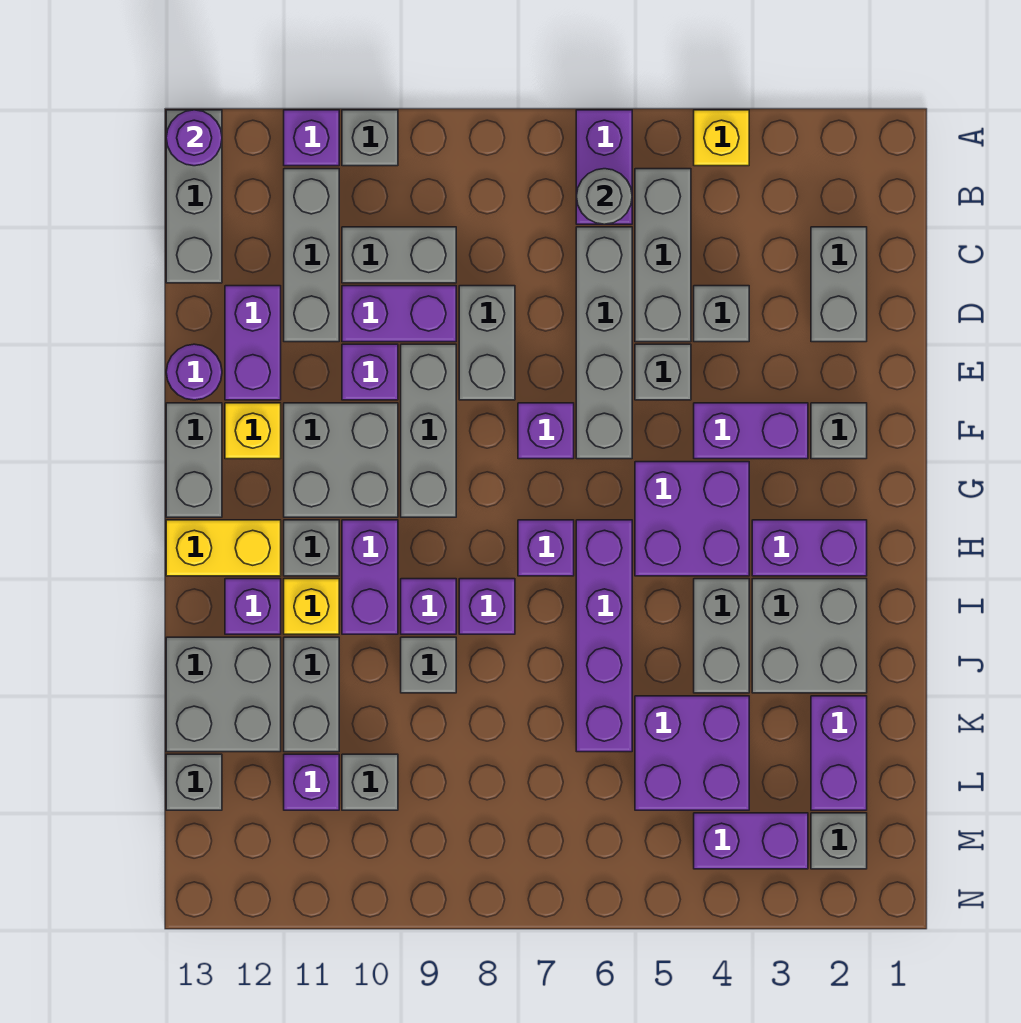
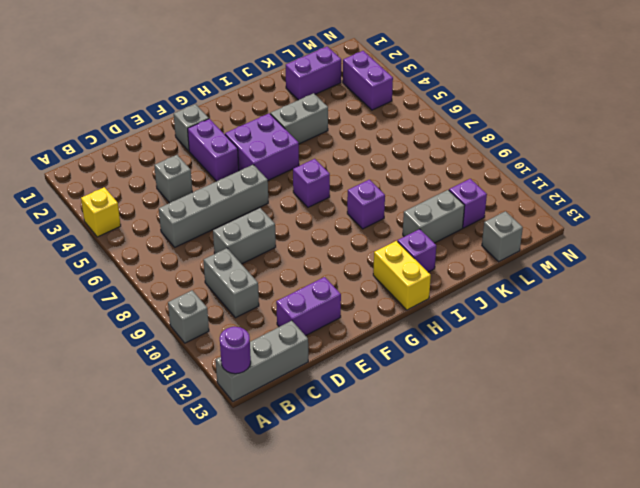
none -> purple 1x2 brick [576,110,632,224]
none -> purple 1x1 brick [284,110,339,166]
none -> grey 1x3 brick [635,169,691,342]
none -> grey 1x3 brick [284,169,339,342]

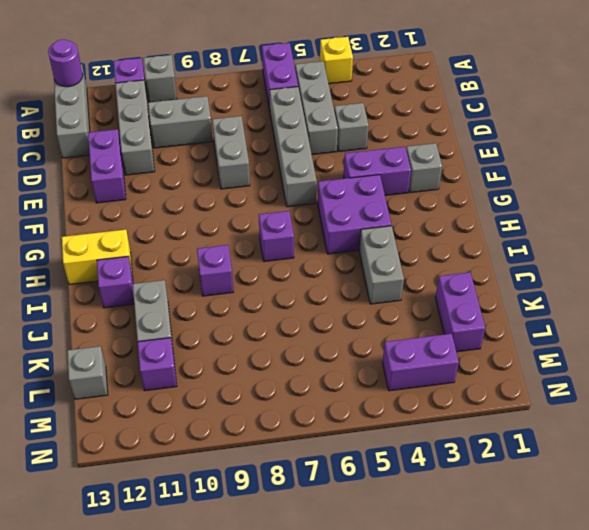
none -> grey 1x2 brick [811,227,867,342]
none -> purple 1x2 brick [342,286,456,342]
none -> grey 1x1 brick [635,344,691,400]
none -> grey 1x3 brick [401,344,456,517]

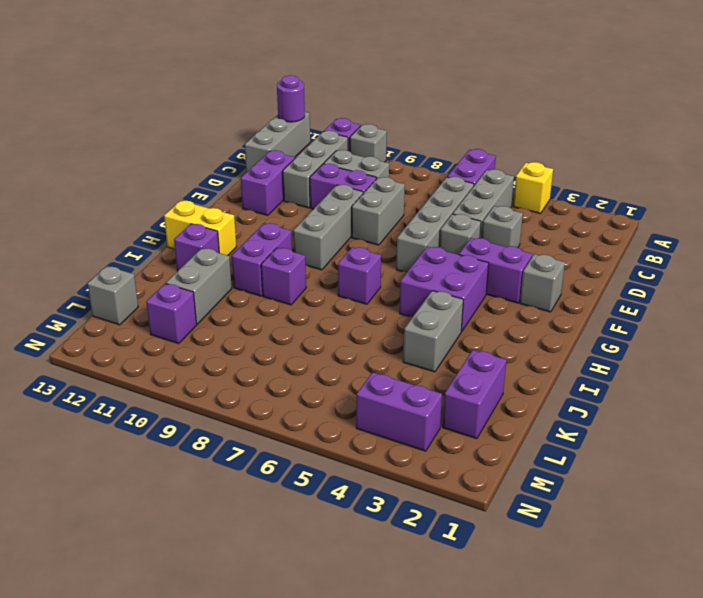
none -> grey 1x2 brick [811,227,867,342]
none -> purple 1x1 brick [342,344,398,400]
none -> purple 1x1 round brick [166,344,222,400]
none -> purple 1x1 brick [518,403,574,459]

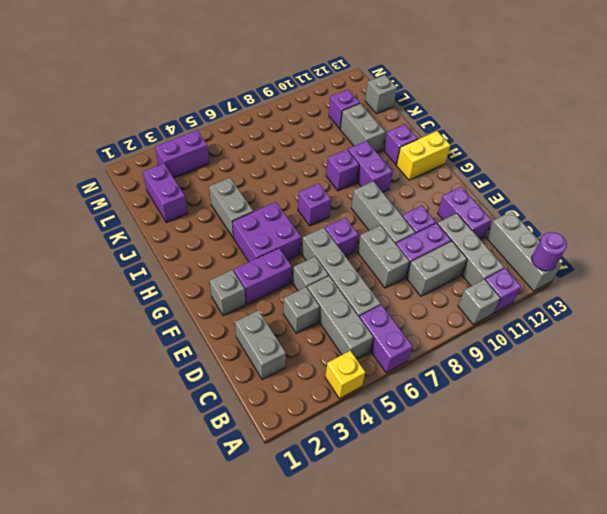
none -> purple 1x1 round brick [166,344,222,400]
none -> grey 2x2 brick [284,403,398,517]
none -> yellow 1x1 brick [225,403,281,459]
none -> grey 1x2 brick [166,403,222,517]

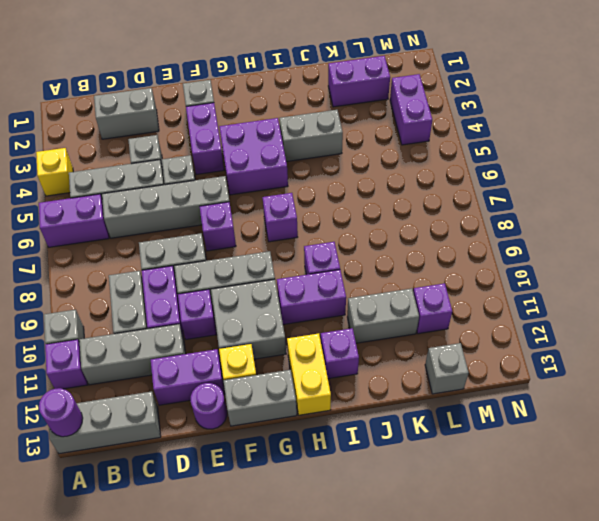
none -> purple 1x2 brick [752,520,867,576]
none -> purple 1x4 brick [576,520,632,752]
none -> grey 1x1 brick [284,520,339,576]
none -> grey 2x2 brick [752,579,867,693]

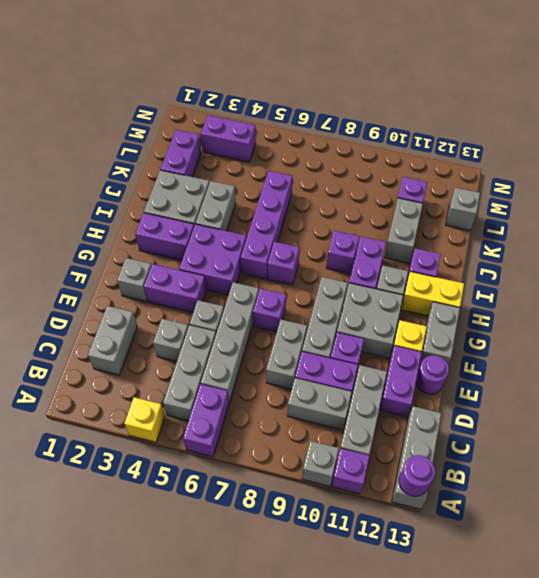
none -> purple 1x1 brick [459,579,515,634]
none -> yellow 1x1 brick [284,579,339,634]
none -> grey 1x1 brick [401,637,456,693]
none -> grey 2x2 brick [166,637,281,752]

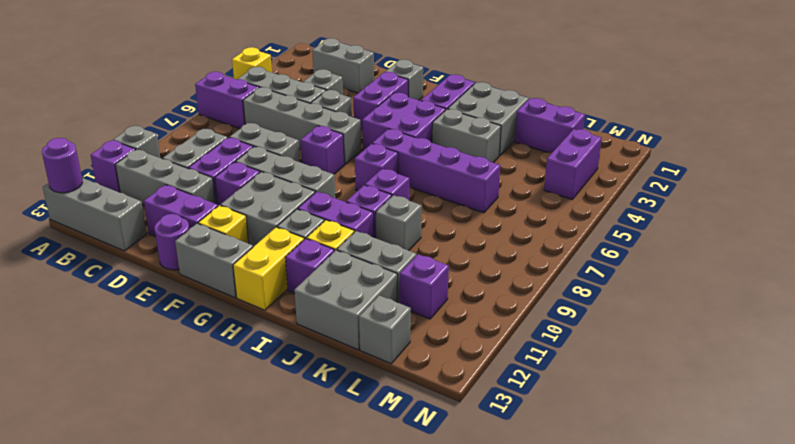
none -> purple 2x2 brick [635,696,749,810]
none -> grey 1x1 brick [342,754,398,810]
none -> grey 1x1 brick [811,813,867,869]
none -> grey 1x1 round brick [576,169,632,224]

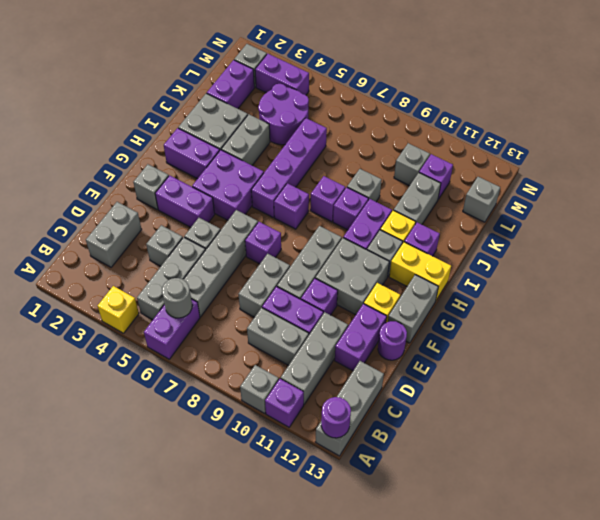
purple 2x2 round brick [258,84,309,145] -> purple 2x2 brick [635,696,749,810]
none -> grey 2x2 brick [166,637,281,752]

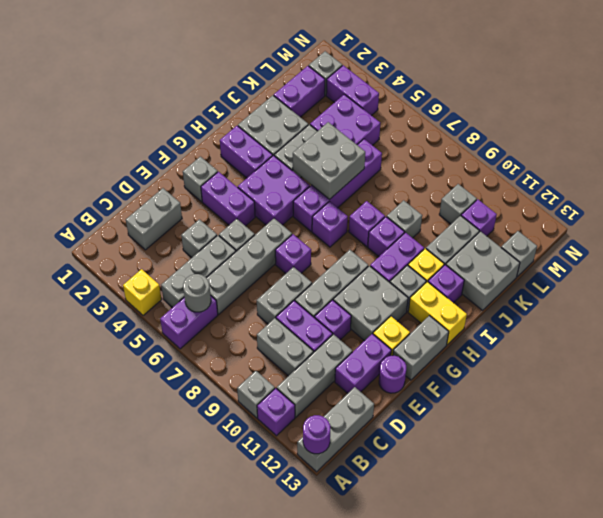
grey 2x2 brick [293,122,365,200] -> none

